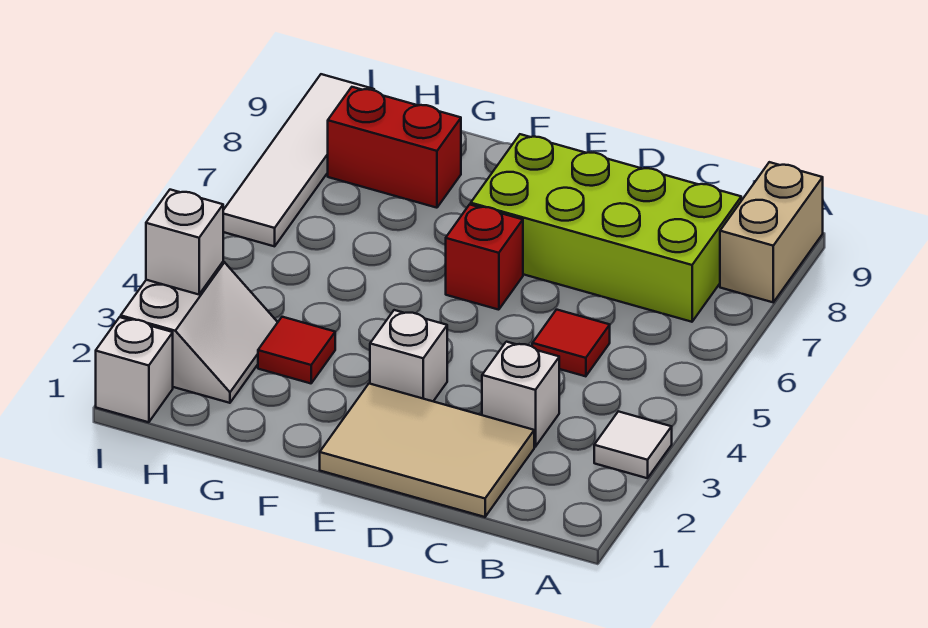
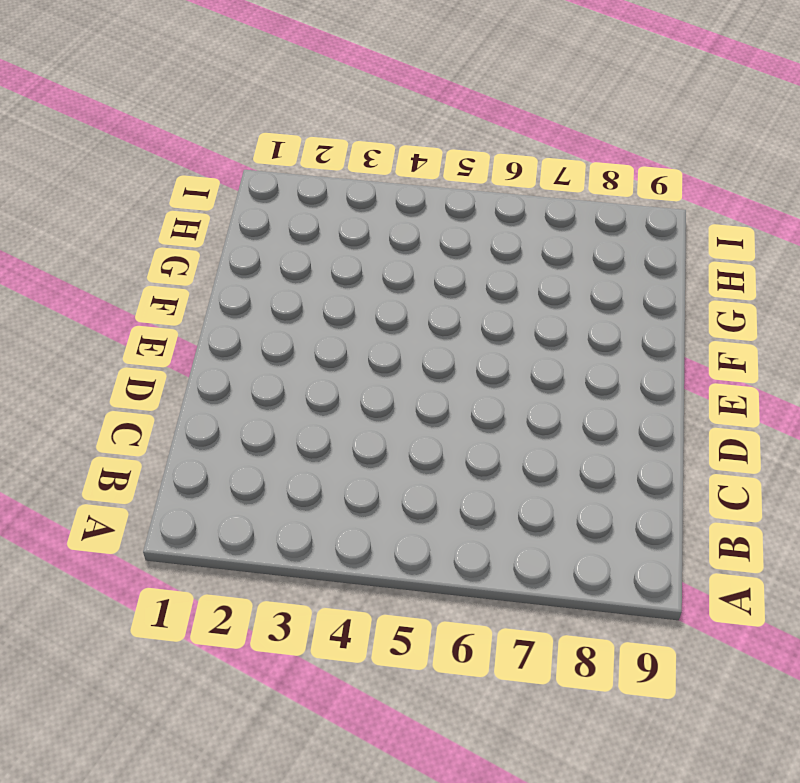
none -> white 1x1 tile [594,411,672,478]
none -> tan 1x2 brick [720,162,823,302]
none -> lime 2x4 brick [471,134,741,322]

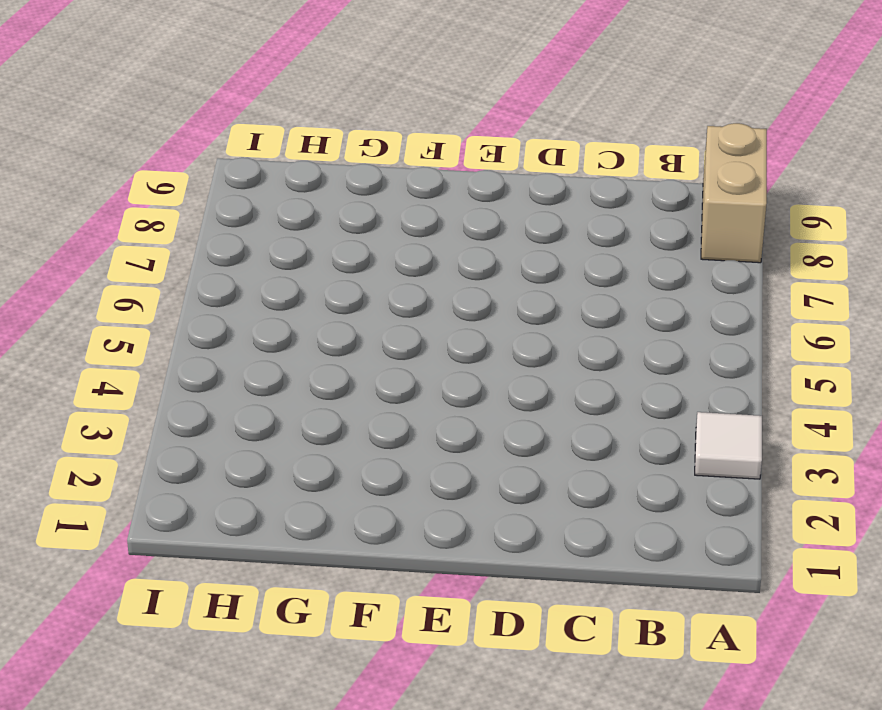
none -> lime 2x4 brick [471,134,741,322]
none -> tan 2x3 tile [320,384,534,517]
none -> white 1x1 brick [482,342,559,447]

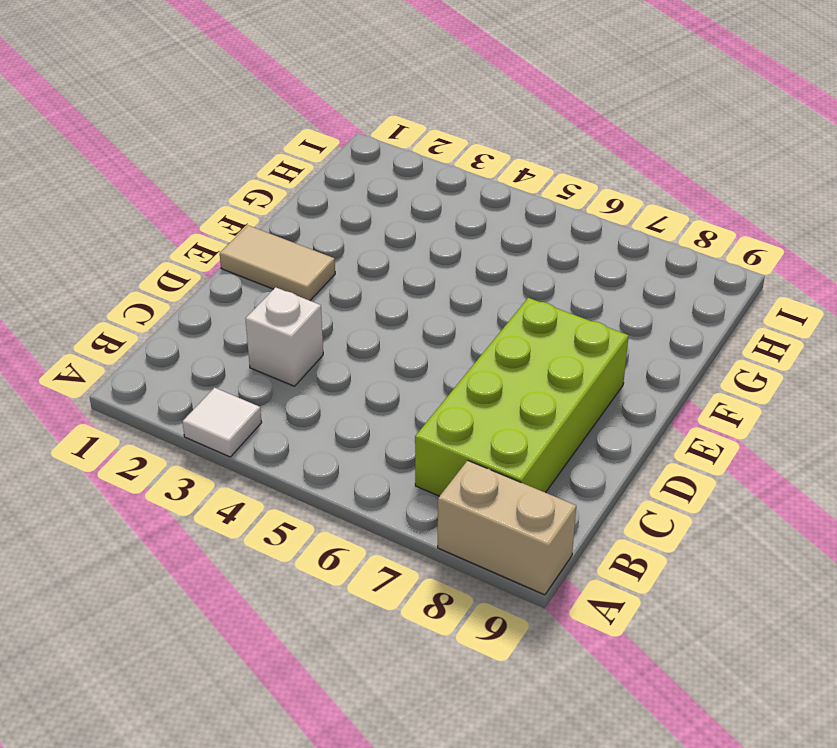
tan 1x2 tile [220,225,335,301] -> tan 2x3 tile [320,384,534,517]
none -> red 1x1 tile [532,310,610,376]
none -> white 1x1 brick [370,310,447,401]
none -> red 1x1 brick [446,205,523,310]

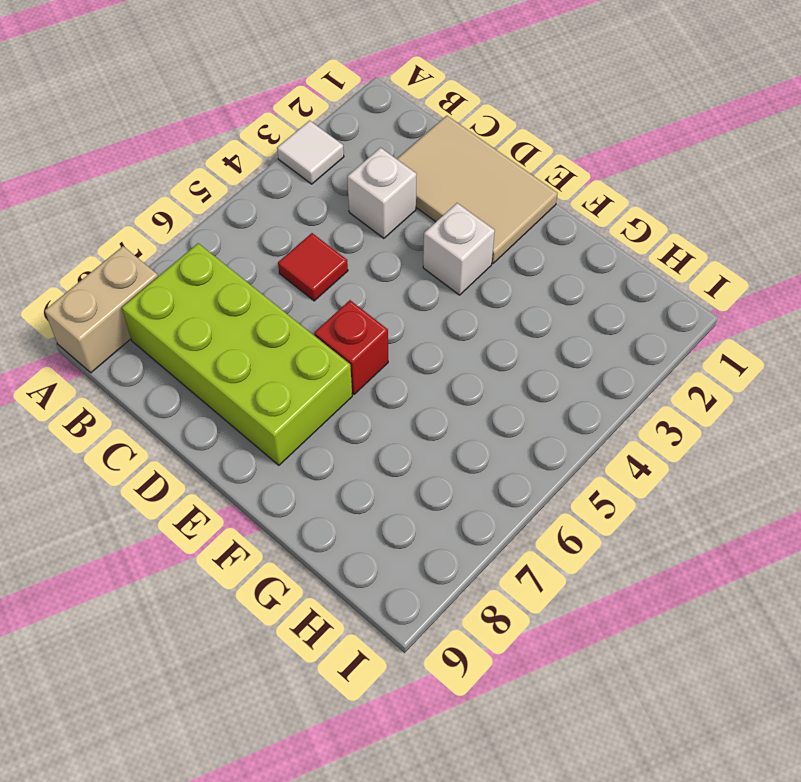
none -> red 1x1 tile [258,317,335,383]
none -> red 1x2 brick [328,87,461,208]
none -> white 2x2 slope [121,262,278,403]

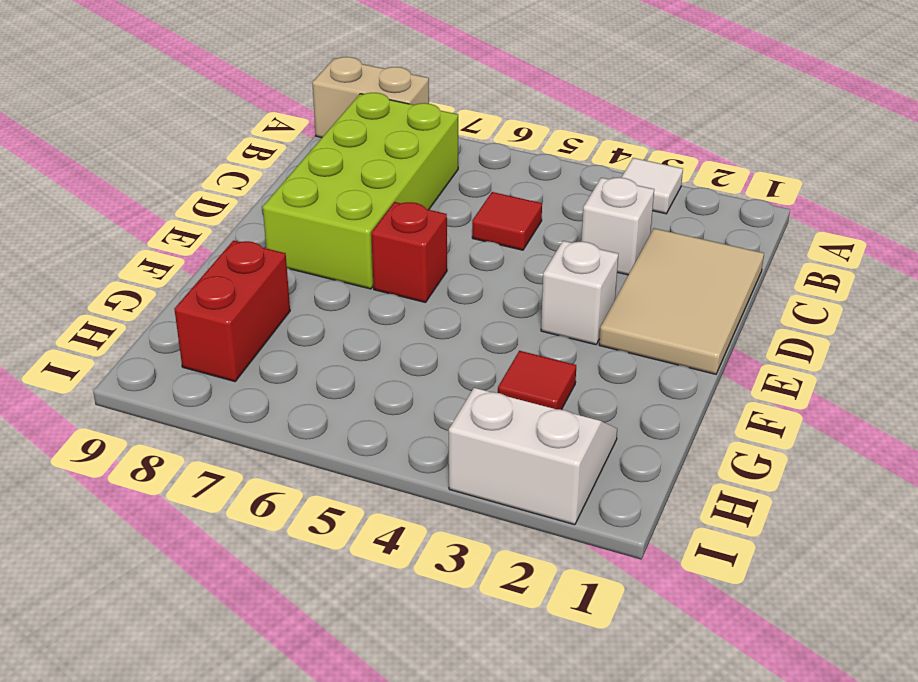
none -> white 1x1 brick [96,317,173,422]
none -> white 1x4 tile [223,74,374,246]
none -> white 1x1 brick [146,190,223,294]

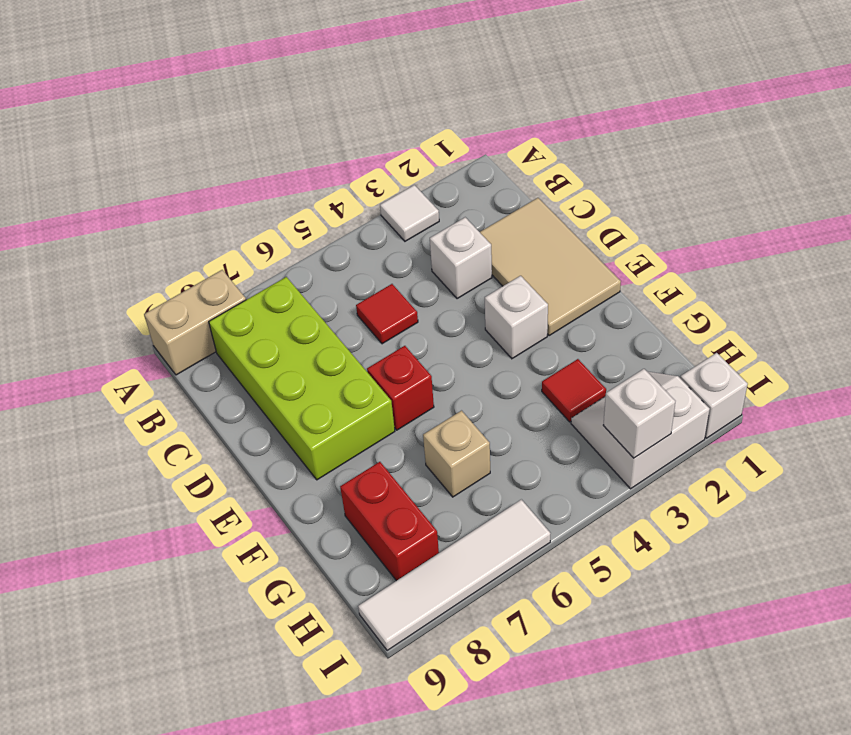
tan 1x1 brick [423,411,490,497] -> none

